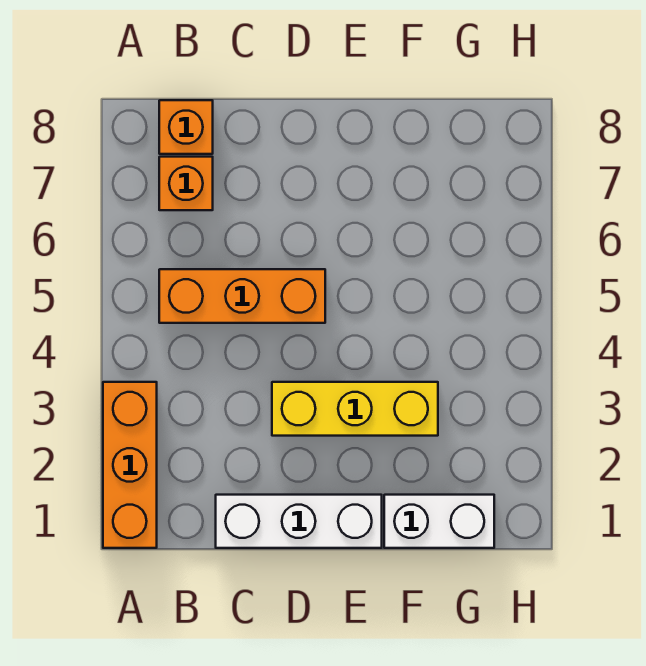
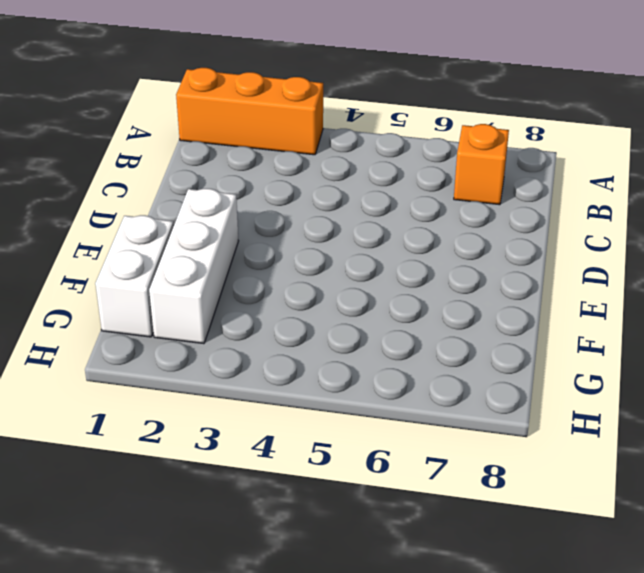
white 1x3 brick [149,189,238,344] -> white 1x3 brick moved to [216,495,382,548]
none -> orange 1x3 brick [159,269,325,323]
none -> orange 1x1 brick [159,100,213,154]

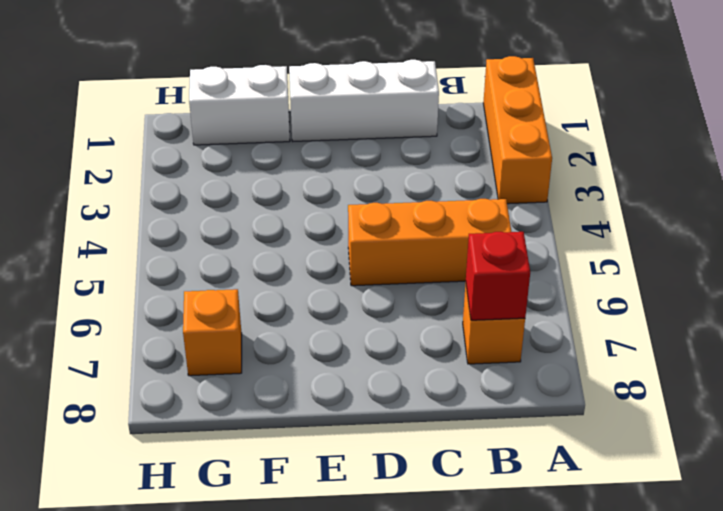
red 1x1 brick [466,232,530,320] -> none
orange 1x1 brick [183,289,242,376] -> orange 1x1 brick moved to [159,100,213,154]
none -> yellow 1x3 brick [272,382,438,436]

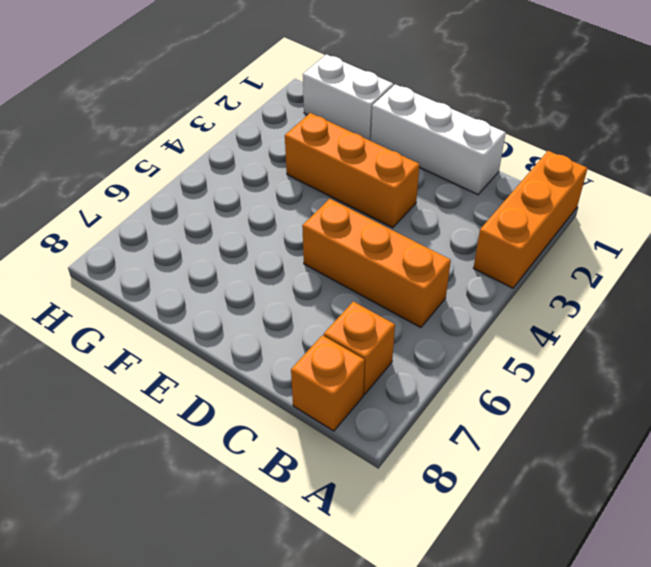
orange 1x3 brick [285,113,420,228] -> yellow 1x3 brick [272,382,438,436]

